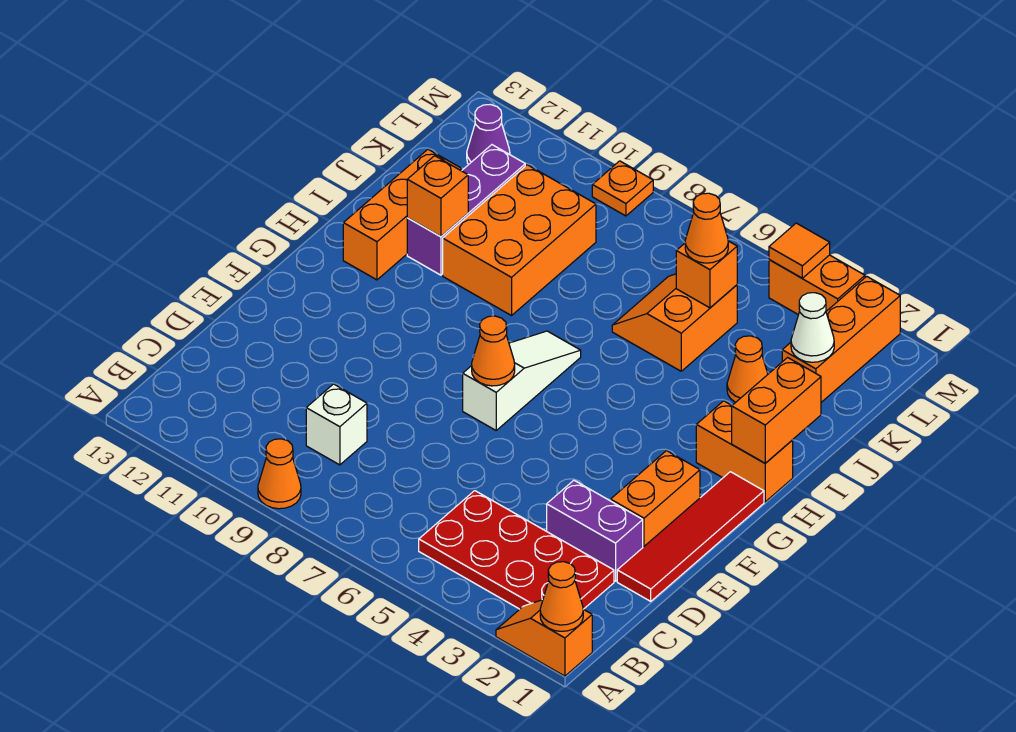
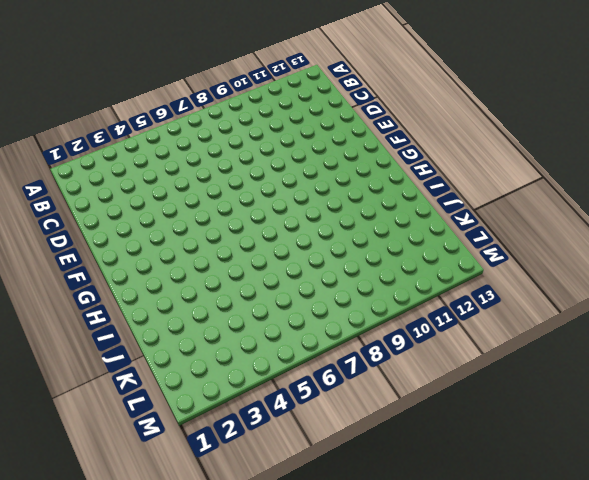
none -> orange 1x2 slope [496,600,592,676]
none -> orange 1x1 cone [258,439,301,509]
none -> red 2x4 plate [419,491,614,609]

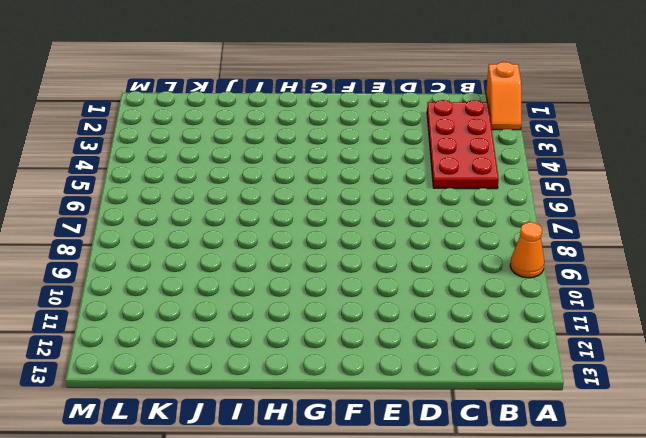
none -> white 1x1 brick [306,384,367,465]
none -> red 1x4 tile [617,472,764,601]
none -> purple 1x2 brick [547,480,643,581]

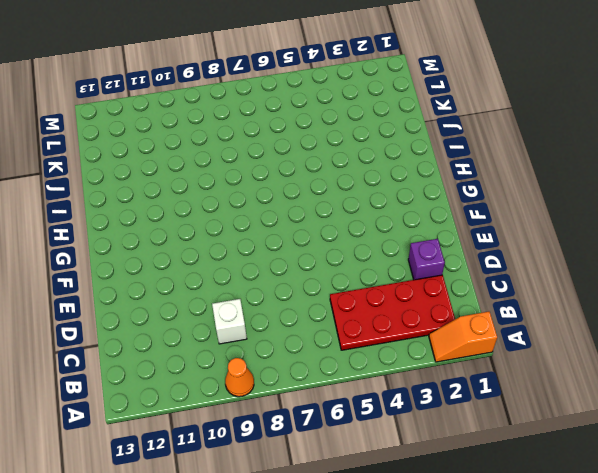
purple 1x1 brick [408,239,445,280] -> purple 1x2 brick [547,480,643,581]
none -> red 1x4 tile [617,472,764,601]
none -> orange 1x2 brick [611,451,700,547]
none -> white 1x3 slope [463,331,581,430]

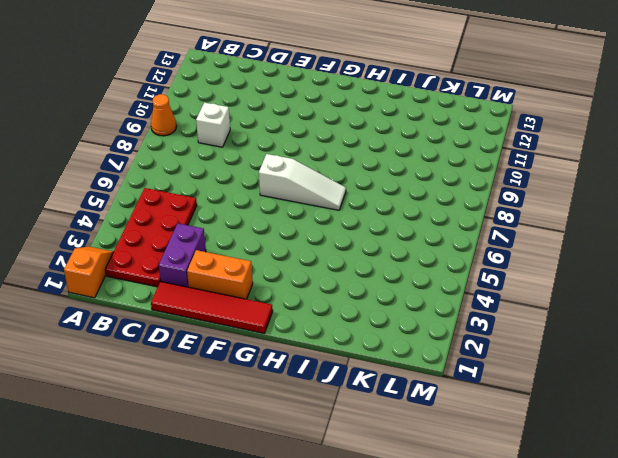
none -> orange 1x2 brick [696,401,793,502]
none -> orange 1x3 brick [343,149,462,280]
none -> orange 2x3 brick [443,165,596,316]

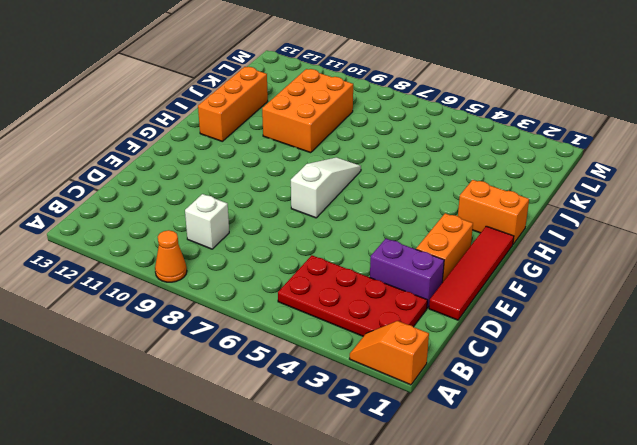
none -> purple 1x3 brick [407,145,525,275]
none -> orange 1x1 cone [727,336,768,402]
none -> orange 2x2 slope [612,274,737,371]

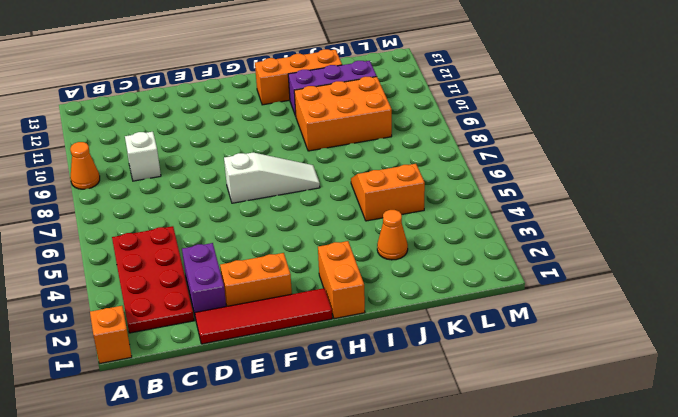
none -> orange 1x3 brick [782,276,900,402]
none -> purple 1x1 cone [467,105,510,165]
none -> orange 1x2 brick [769,255,865,315]

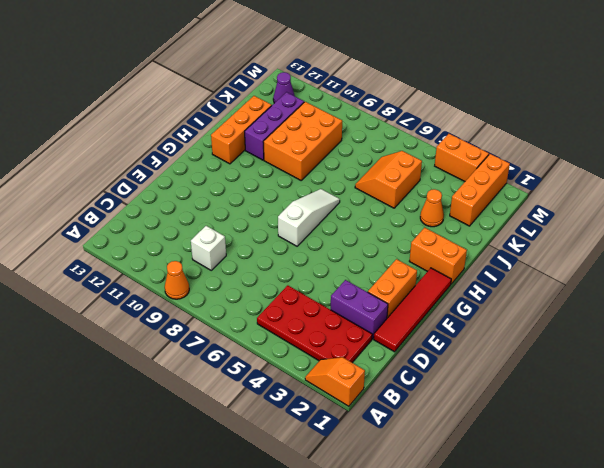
none -> orange 1x1 plate [592,161,653,216]
none -> orange 1x1 cone [540,562,583,631]
none -> orange 1x1 cone [472,316,515,386]

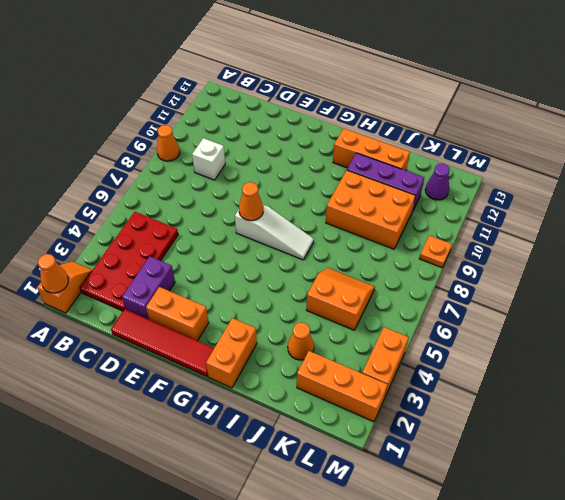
none -> orange 1x2 brick [732,358,821,463]
none -> orange 1x1 brick [407,156,468,236]
none -> white 1x1 cone [791,293,834,362]

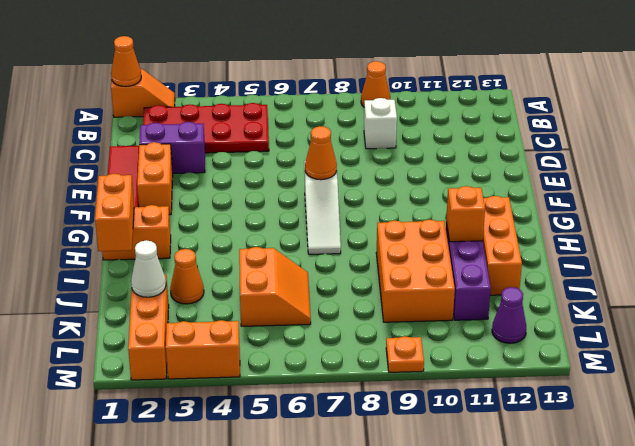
none -> orange 1x1 brick [676,241,737,308]
none -> orange 1x1 tile [769,223,830,278]
none -> orange 1x1 cone [685,193,728,263]

